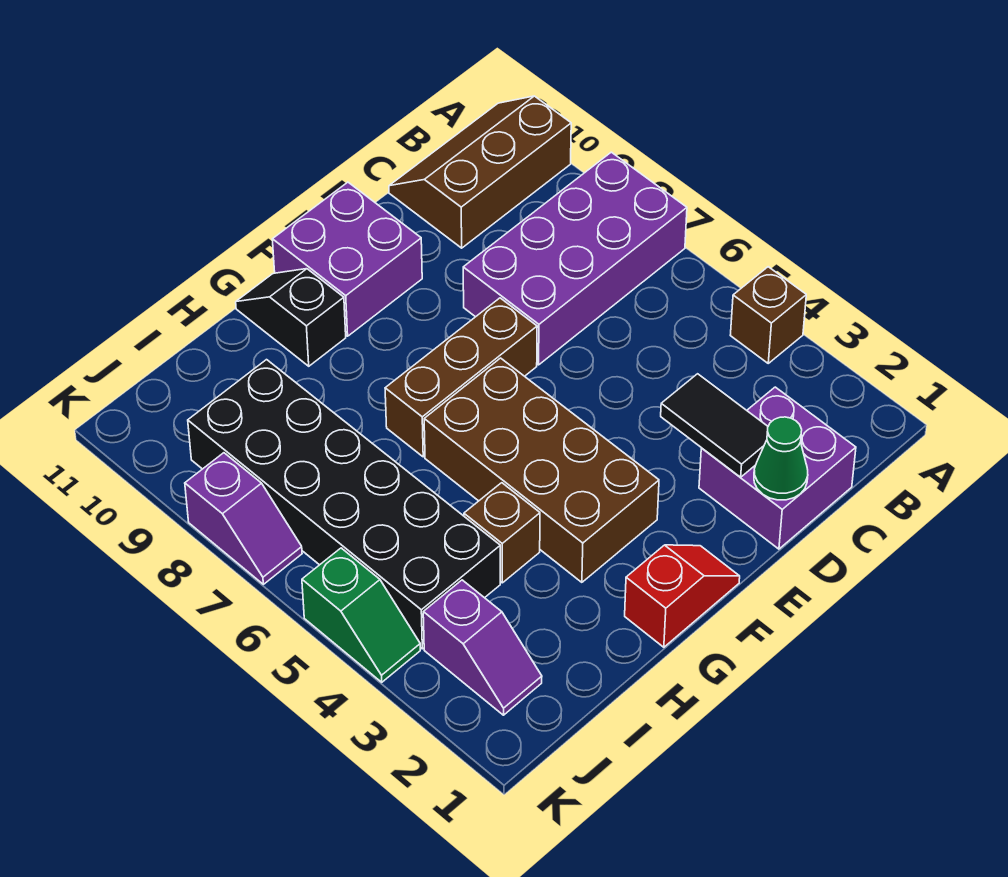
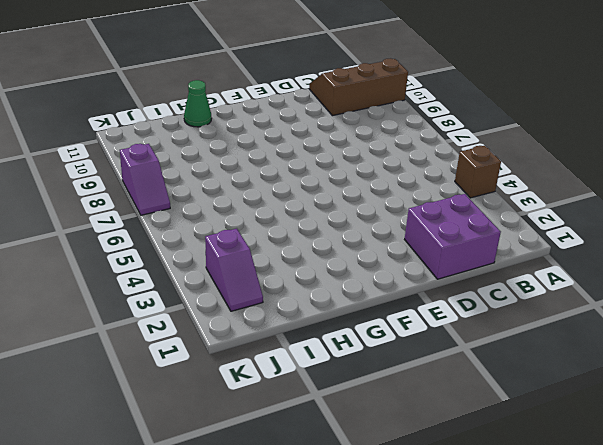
green 1x1 cone [184,80,212,127] -> green 1x1 cone moved to [754,417,808,500]
none -> purple 2x4 brick [463,152,687,365]
none -> brown 1x3 brick [385,298,537,457]
none -> purple 2x2 brick [272,182,422,336]

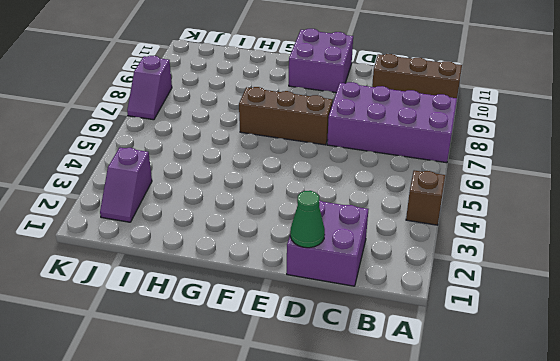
none -> red 1x2 slope [625,545,740,647]
none -> brown 2x4 brick [424,358,659,582]
none -> black 1x2 slope [236,269,346,366]

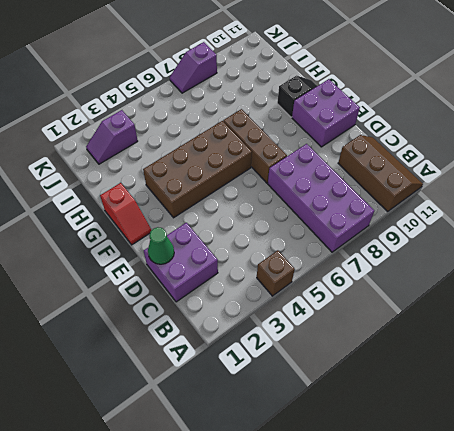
none -> brown 1x1 brick [464,483,540,583]
none -> black 2x6 brick [188,360,500,649]
none -> green 1x2 slope [302,548,420,682]

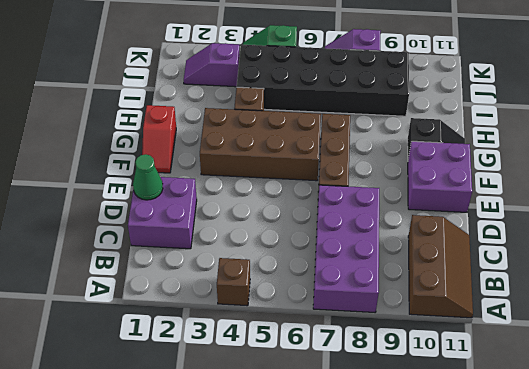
none -> black 1x2 tile [661,374,768,477]

